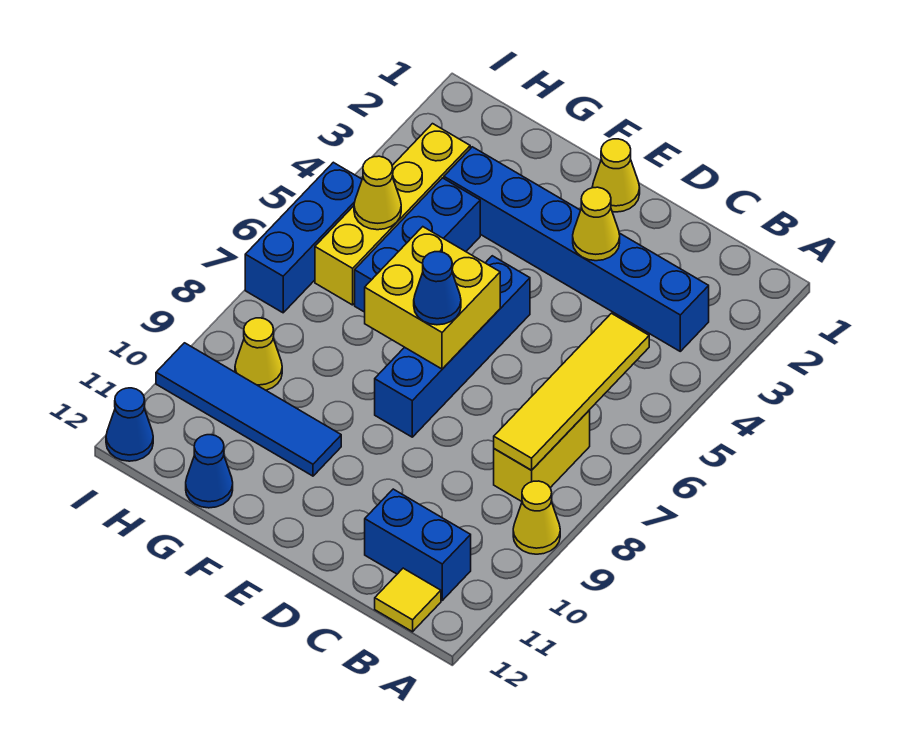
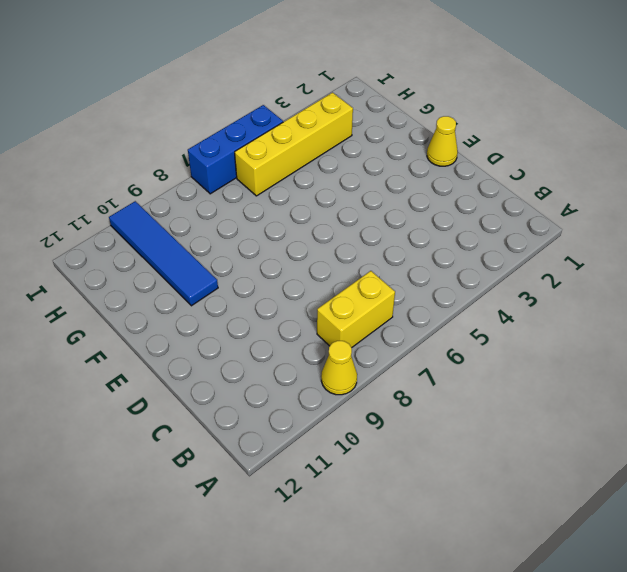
none -> blue 1x6 brick [444,147,709,351]
none -> blue 1x2 brick [365,489,471,600]
none -> yellow 1x1 tile [375,568,441,632]

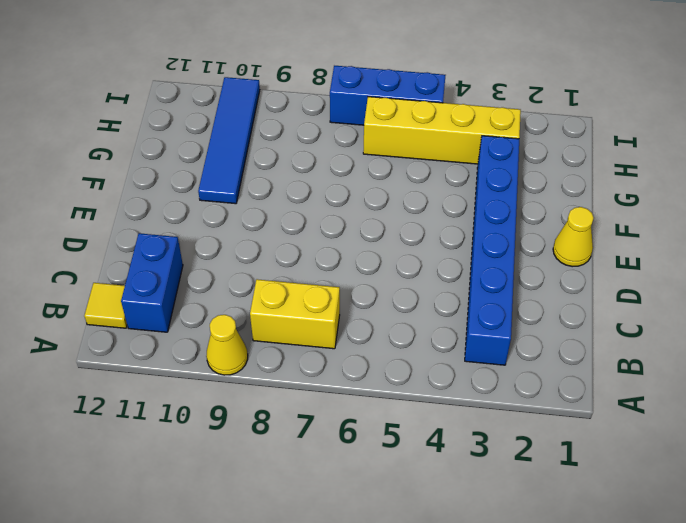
none -> blue 1x4 brick [375,256,530,437]
none -> blue 1x3 brick [355,178,480,312]
none -> blue 1x1 cone [186,435,233,508]

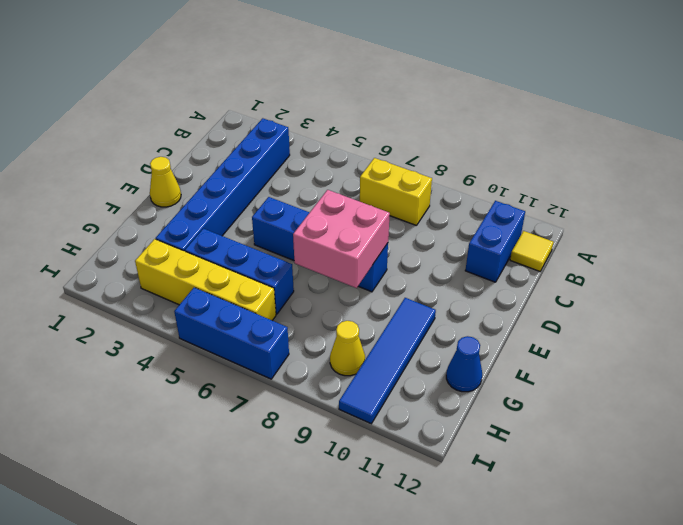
pink 2x2 brick [293,190,390,288] -> yellow 2x2 brick [365,227,500,369]
none -> yellow 1x1 cone [513,481,560,554]
none -> blue 1x1 cone [106,388,153,461]
none -> yellow 1x4 tile [494,313,649,470]

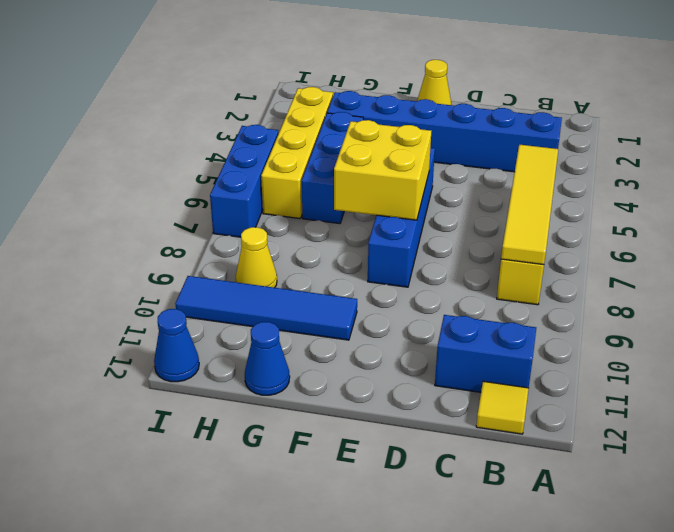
none -> yellow 1x1 cone [513,481,560,554]
none -> yellow 1x1 cone [573,187,620,261]
none -> yellow 1x1 cone [354,156,401,230]

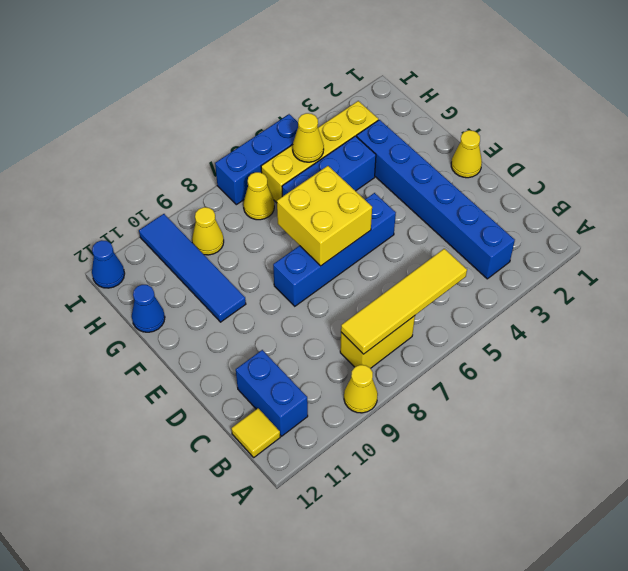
yellow 1x1 cone [243,172,274,220] -> yellow 1x1 cone moved to [573,187,620,261]
none -> blue 1x1 cone [414,252,461,325]

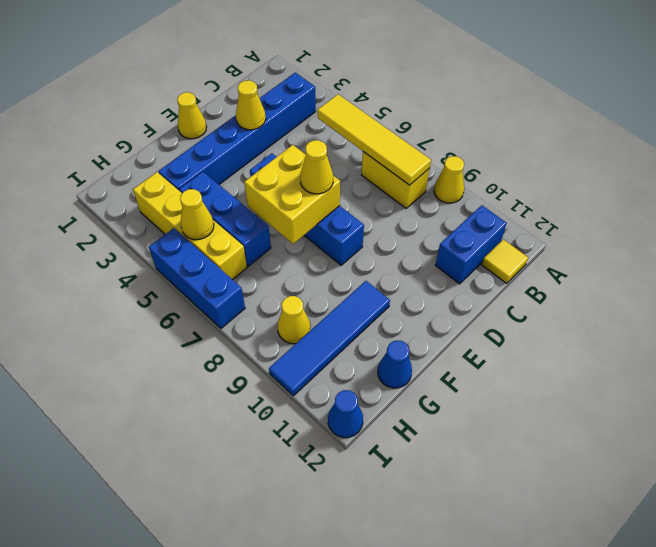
yellow 1x1 cone [300,140,333,194] -> blue 1x1 cone [414,252,461,325]

